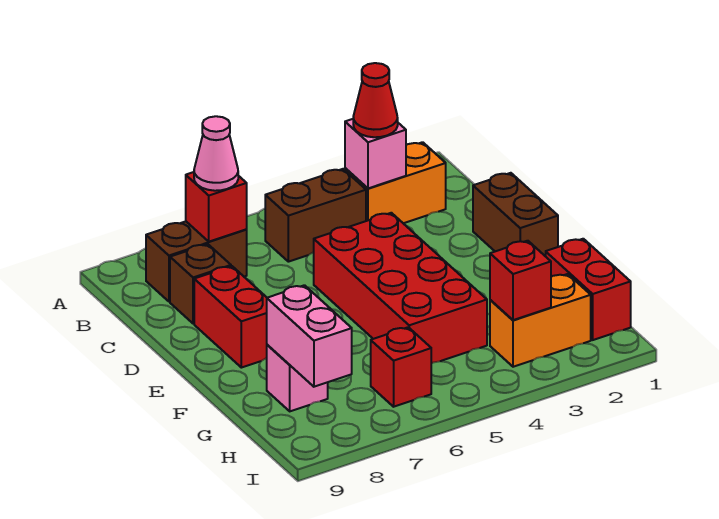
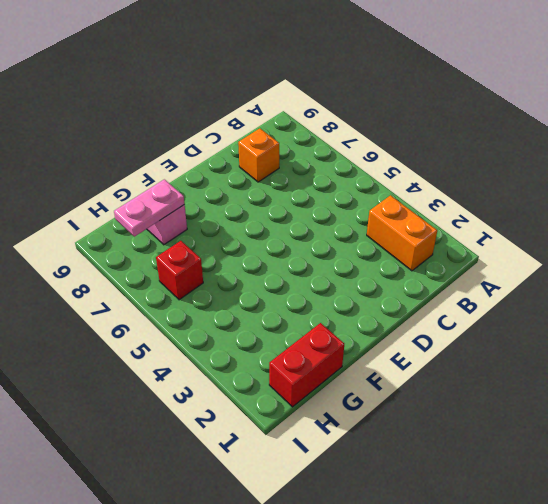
orange 1x1 brick [238,128,279,182] -> brown 1x1 brick [170,244,231,324]
pink 1x2 plate [114,179,185,237] -> pink 1x2 brick [267,285,352,387]
none -> brown 1x2 brick [265,169,366,262]
none -> brown 1x2 brick [146,221,247,302]
none -> brown 1x2 brick [473,173,558,256]

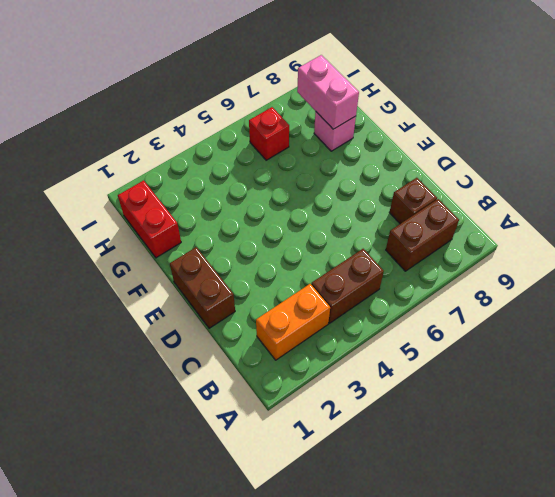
none -> red 2x4 brick [314,213,487,364]
none -> red 1x2 brick [194,266,267,368]
none -> orange 1x2 brick [490,274,591,367]

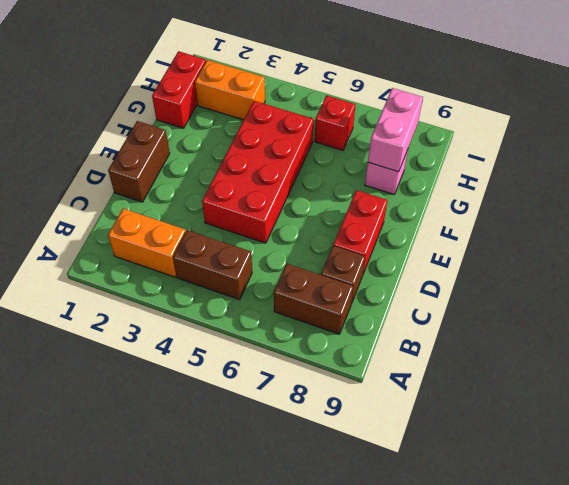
none -> pink 1x1 brick [345,119,406,188]
none -> red 1x1 brick [186,172,247,242]
none -> red 1x1 brick [490,241,551,320]

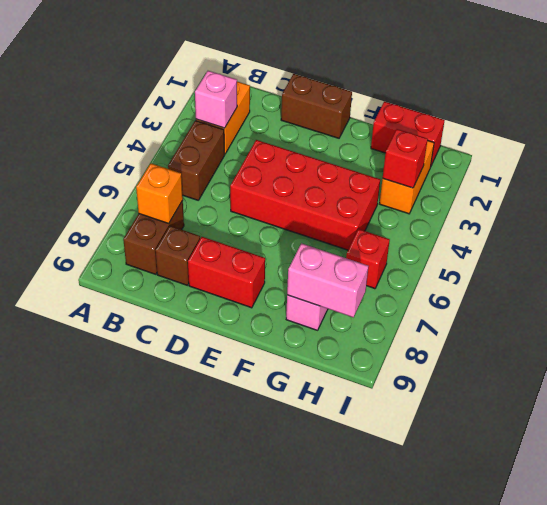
orange 1x1 brick [136,163,183,223] -> red 1x1 brick [186,172,247,242]
none -> red 1x1 cone [353,63,398,137]
none -> pink 1x1 cone [194,116,238,191]

